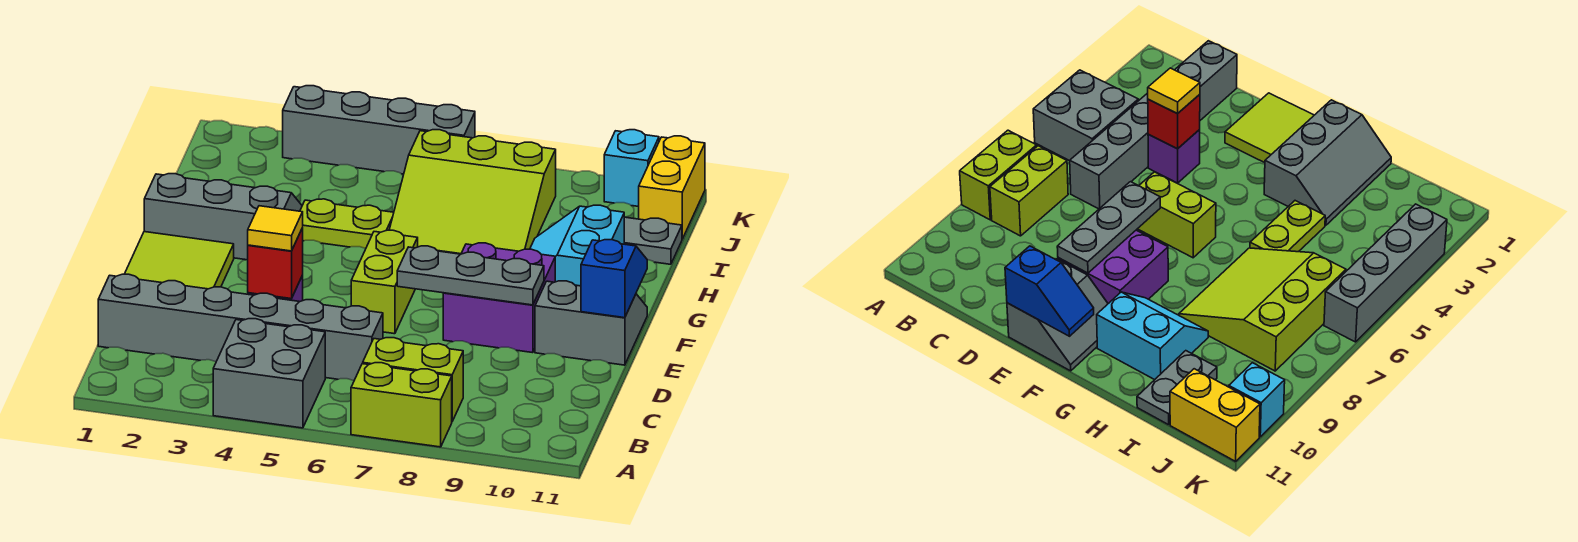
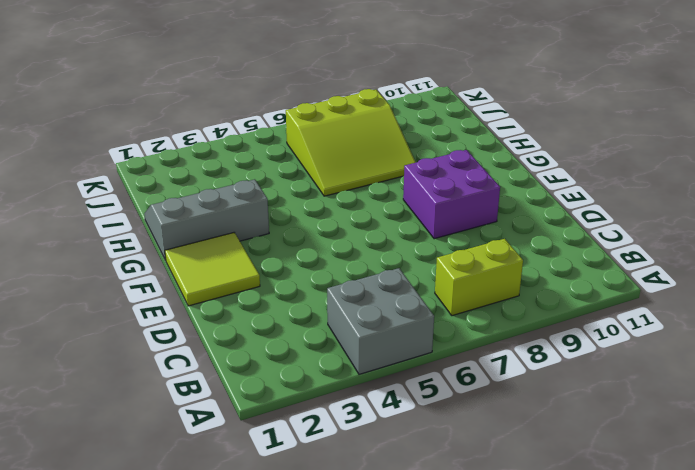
none -> lime 1x2 brick [351,363,452,447]
none -> grey 1x6 brick [98,274,383,381]
none -> purple 1x1 brick [1148,130,1200,183]

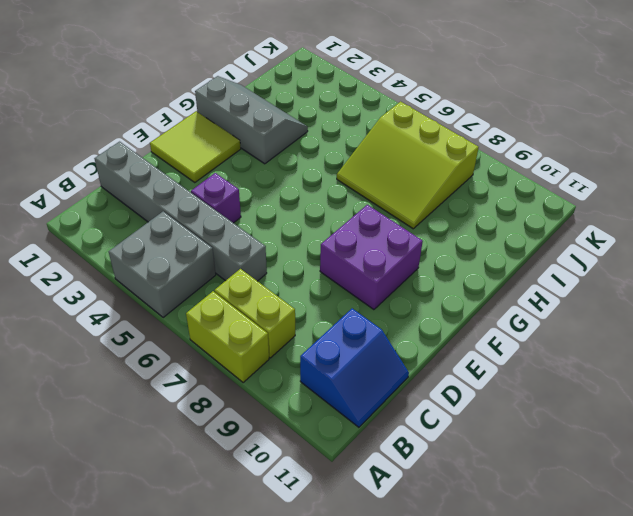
blue 2x2 slope [300,308,409,427] -> none
none -> lime 1x2 brick [351,230,418,334]
none -> grey 2x2 slope [535,281,647,365]
none -> cyan 2x2 slope [530,205,624,286]

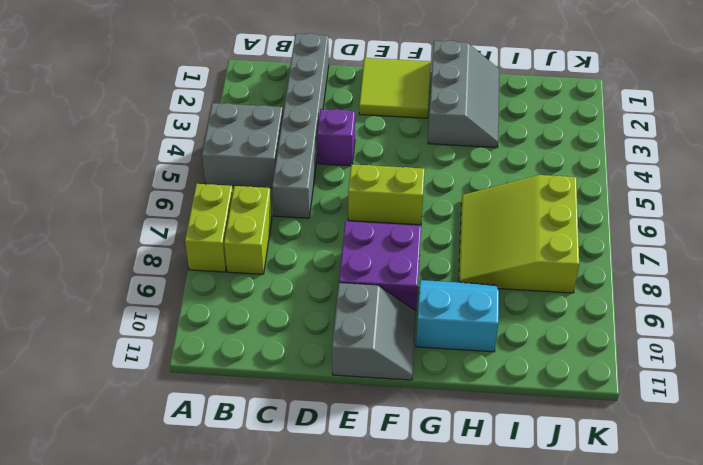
none -> lime 1x2 plate [300,199,394,248]
none -> grey 1x2 plate [624,217,682,264]
none -> yellow 1x2 brick [639,136,705,239]

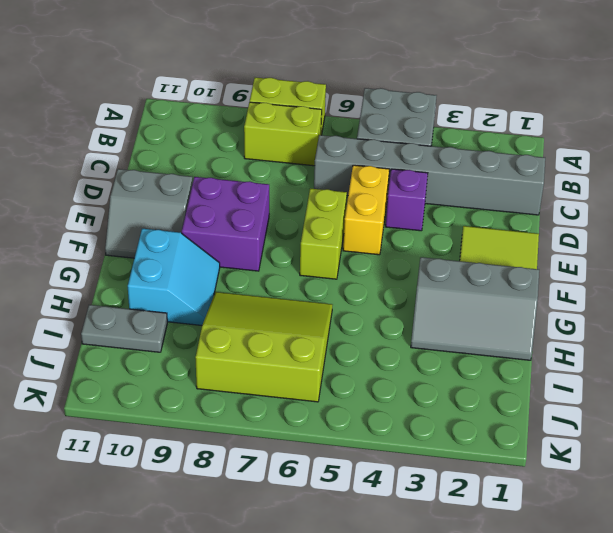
yellow 1x2 brick [343,165,389,255] -> yellow 1x2 brick moved to [639,136,705,239]
none -> lime 1x2 plate [300,199,394,248]
none -> grey 1x4 brick [283,86,475,174]
none -> cyan 1x1 brick [604,130,659,207]

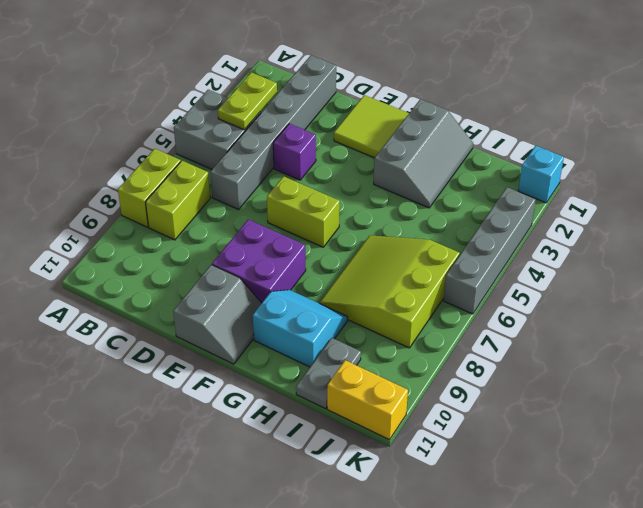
lime 1x2 plate [218,72,277,130] -> lime 1x2 plate moved to [300,199,394,248]
cyan 1x1 brick [518,146,564,203] -> cyan 1x1 brick moved to [604,130,659,207]
none -> red 1x1 brick [248,228,303,299]
none -> grey 1x3 plate [397,246,544,305]
none -> blue 1x2 slope [581,240,647,318]

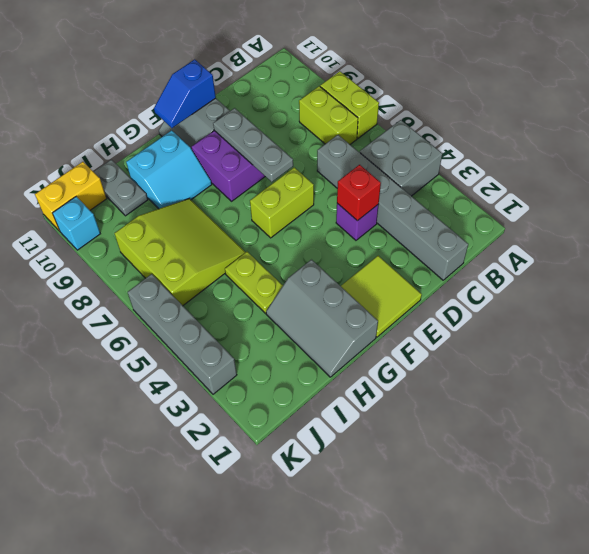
none -> yellow 1x1 tile [248,206,303,251]

